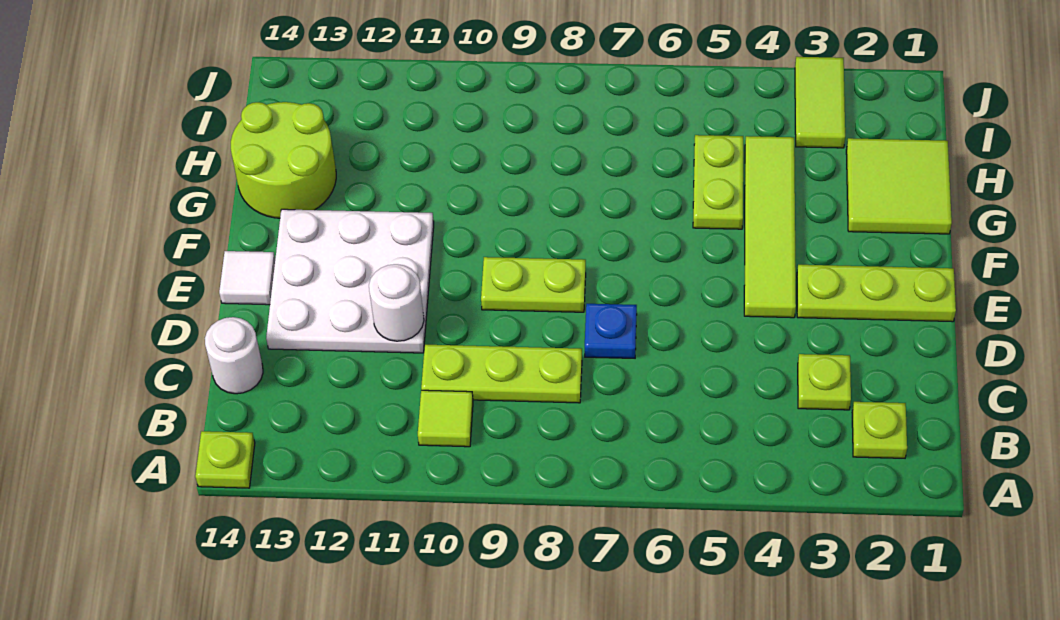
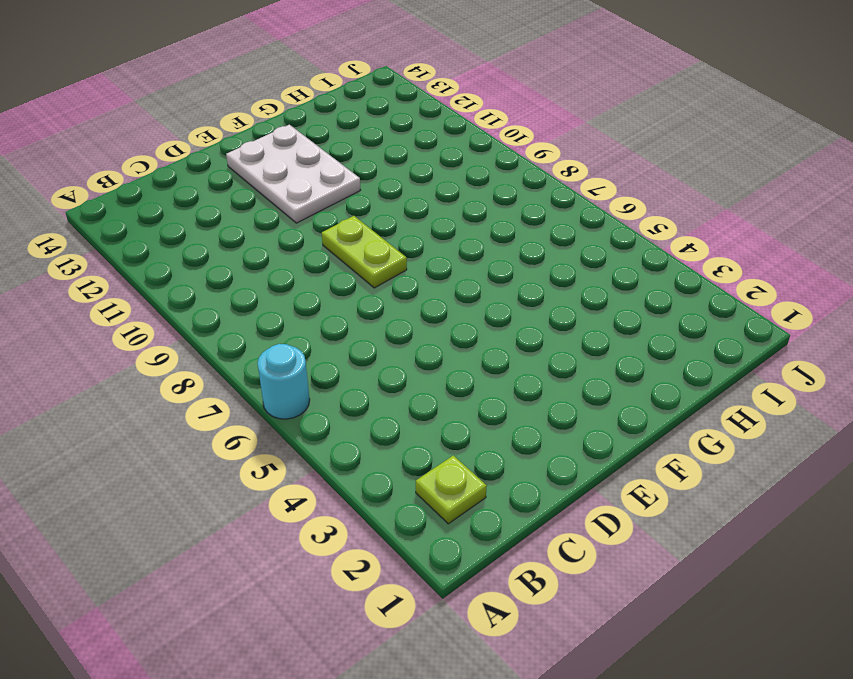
cyan 1x1 round brick [258,344,310,419] -> none
white 2x3 plate [226,125,360,223] -> white 3x3 plate [266,209,434,353]
none -> lime 1x1 plate [195,431,255,488]
none -> lime 1x1 tile [418,390,473,447]
none -> lime 1x1 plate [798,354,851,410]

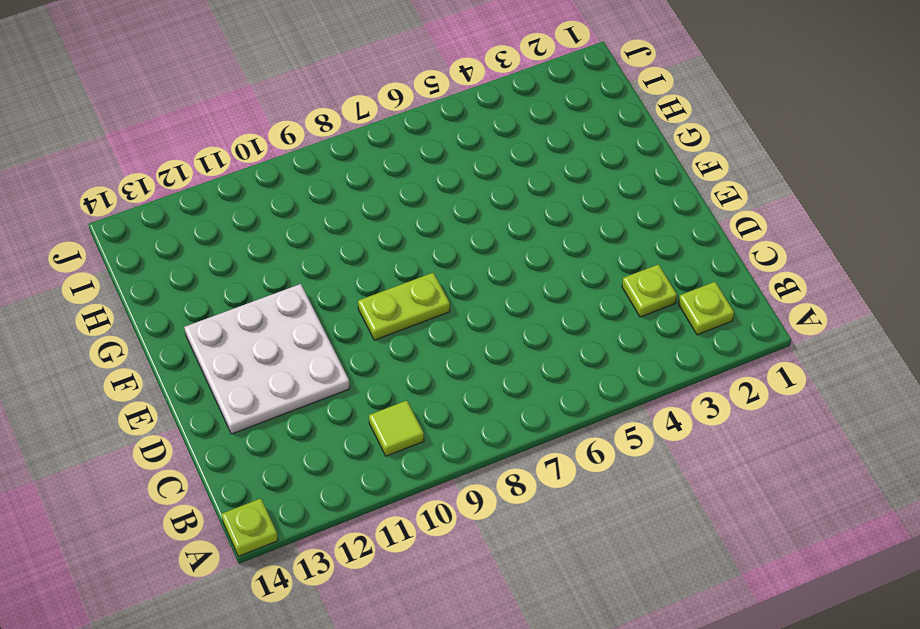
none -> lime 1x3 plate [421,345,582,403]
none -> white 1x1 round brick [205,317,263,394]
none -> blue 1x1 plate [585,304,637,358]

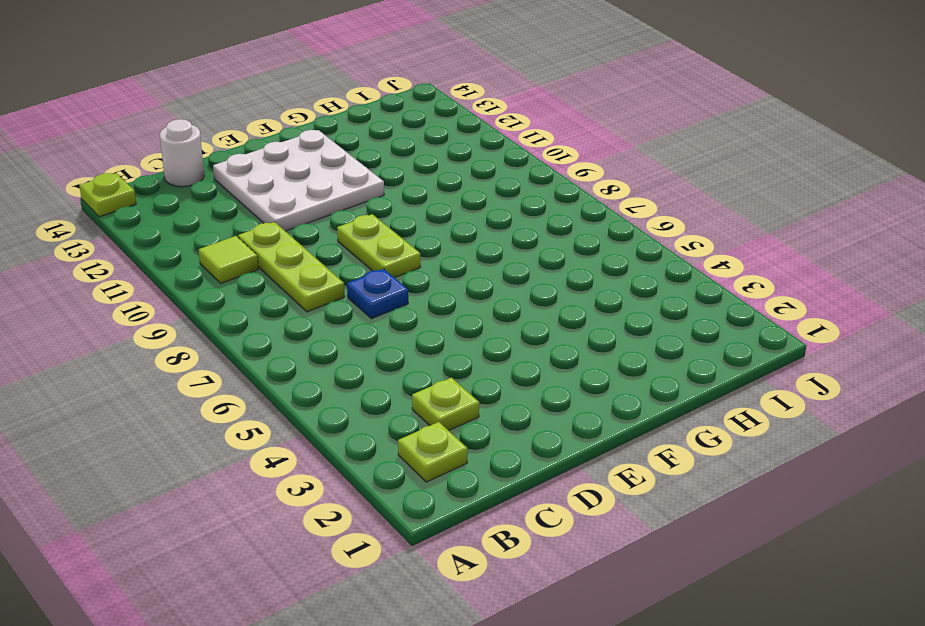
none -> lime 1x3 plate [797,265,956,322]
none -> lime 1x4 tile [744,136,796,318]
none -> white 1x1 tile [219,251,275,305]

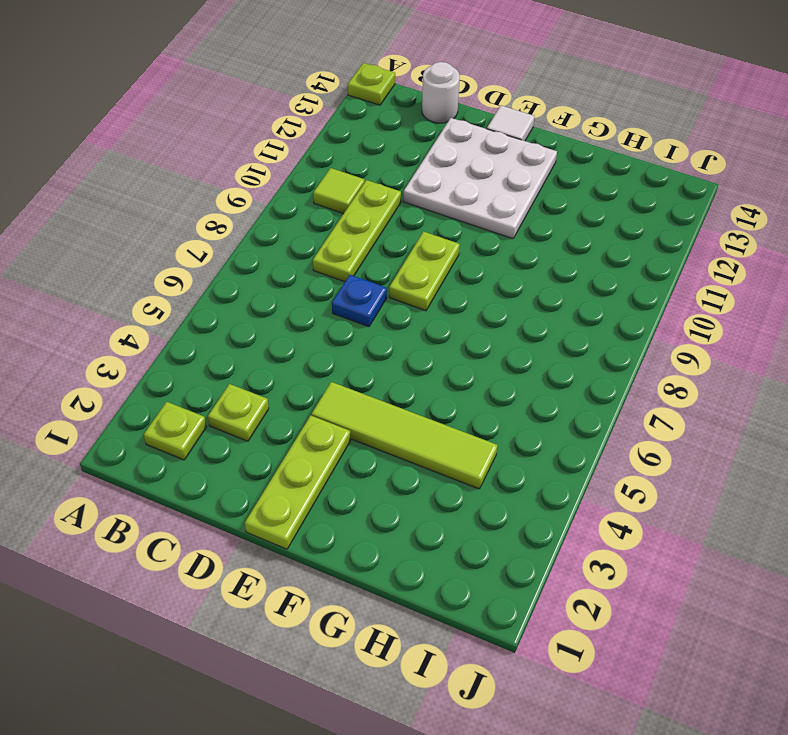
none -> lime 2x2 tile [846,138,952,234]
none -> lime 1x2 plate [693,135,743,229]
none -> lime 2x2 round brick [231,102,336,218]

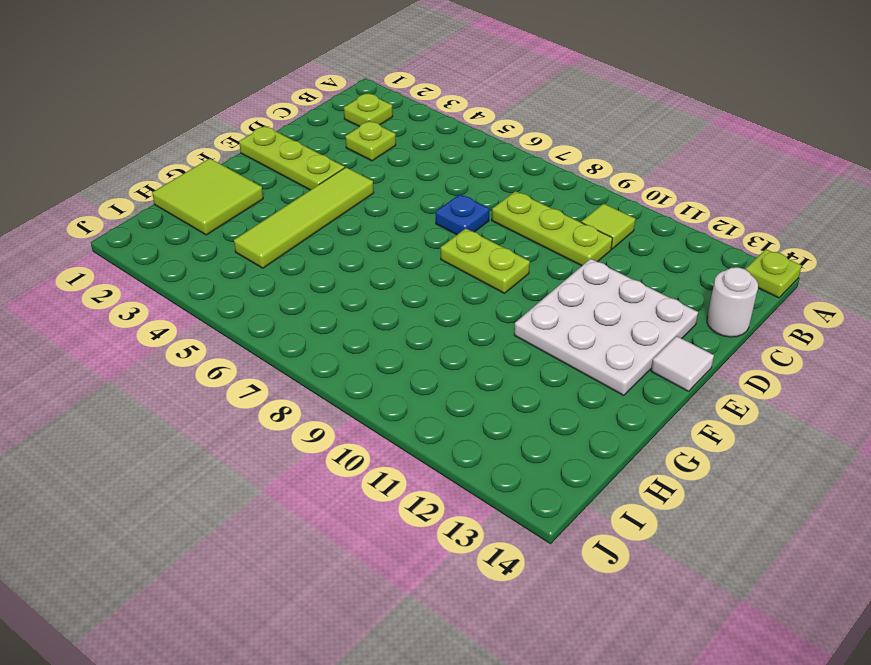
none -> lime 1x2 plate [693,135,743,229]
none -> lime 2x2 round brick [231,102,336,218]
none -> lime 1x2 tile [795,57,845,148]

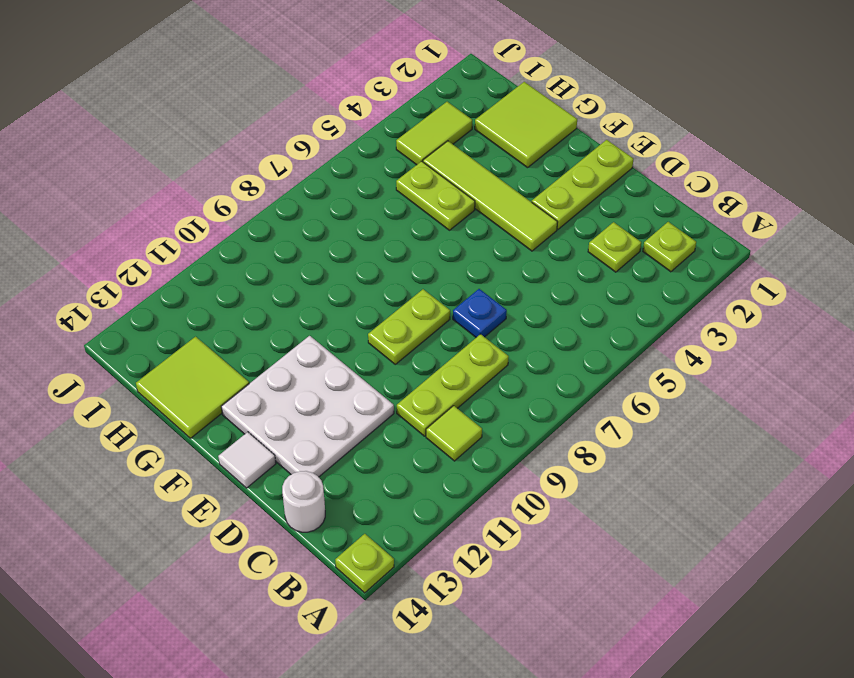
lime 2x2 tile [136,337,249,438] -> lime 2x2 round brick [231,102,336,218]
lime 1x2 tile [396,102,472,165] -> lime 1x2 tile turned to [795,57,845,148]
none -> white 1x1 round brick [369,264,424,341]

